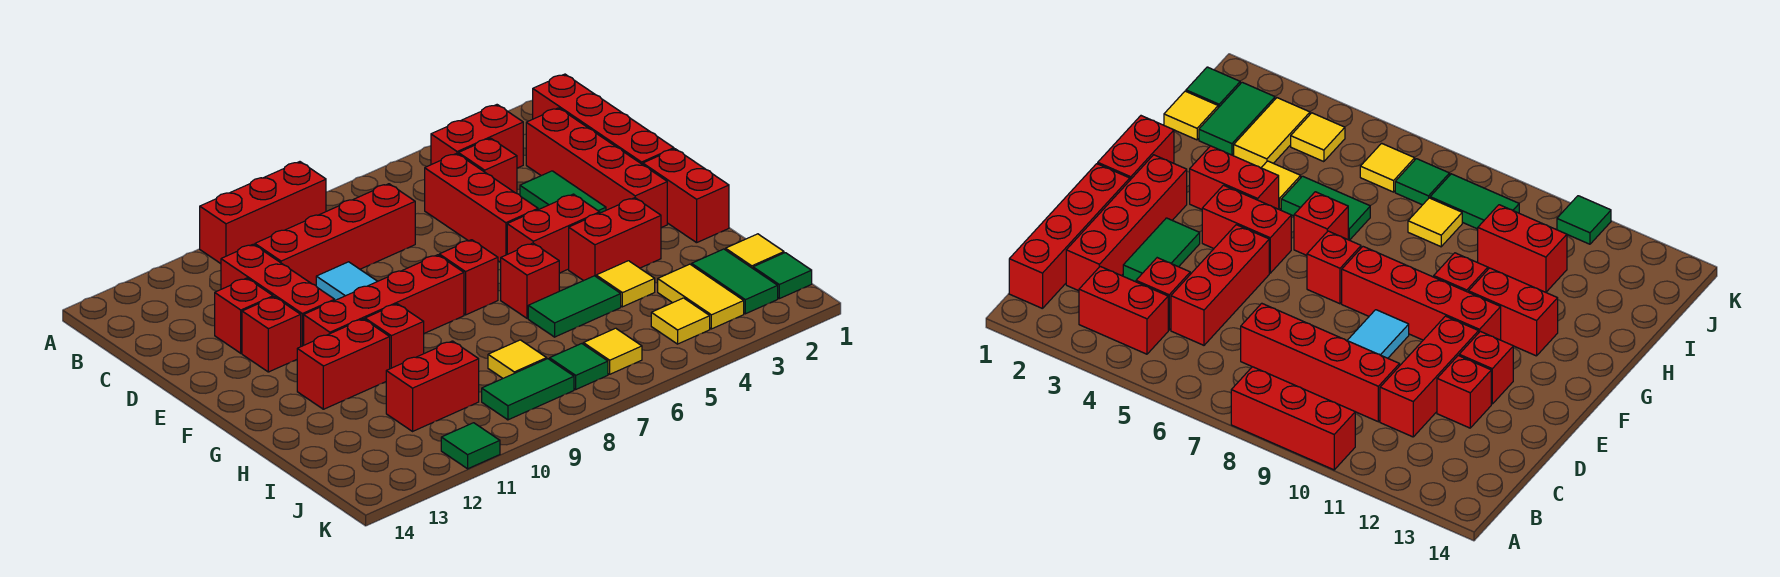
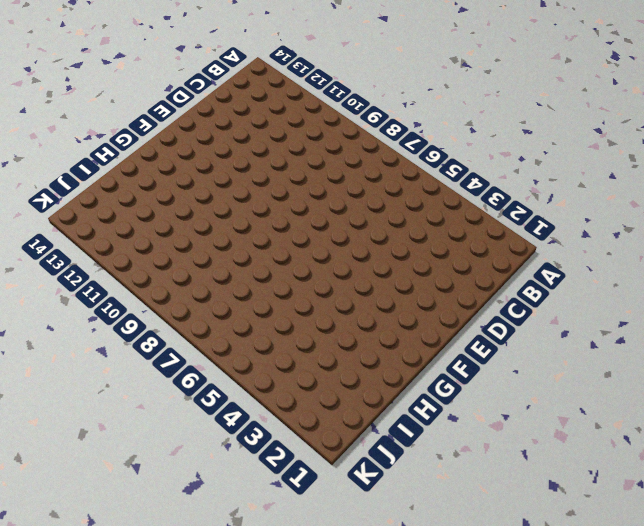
none -> red 1x3 brick [200,162,326,264]
none -> red 1x4 brick [533,74,674,165]
none -> red 1x2 brick [431,105,523,168]
none -> red 1x4 brick [526,108,667,228]

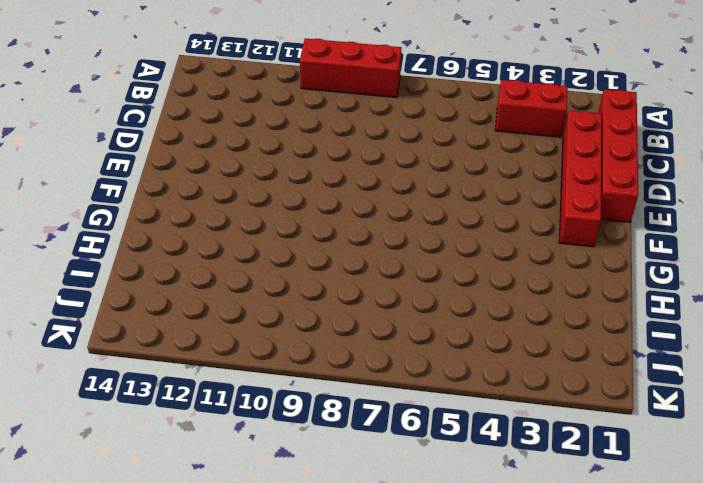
none -> red 1x1 brick [458,138,517,193]
none -> red 1x3 brick [425,153,538,263]
none -> red 1x4 brick [255,184,415,285]
none -> red 1x3 brick [221,244,335,346]

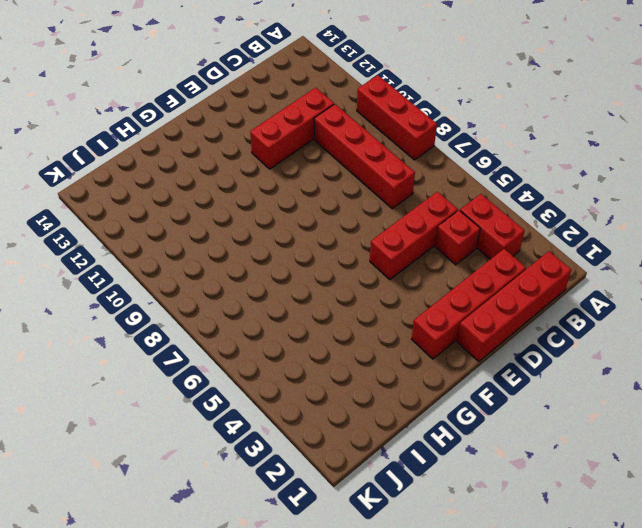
none -> green 1x2 tile [520,171,606,213]
none -> cyan 1x2 tile [316,262,377,300]
none -> red 1x1 brick [215,278,273,353]
none -> red 1x1 brick [242,297,301,372]

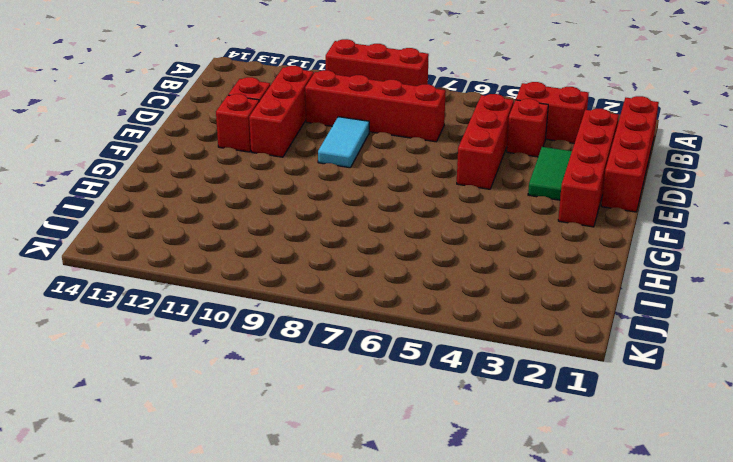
none -> red 1x2 brick [643,149,729,243]
none -> red 1x2 brick [507,194,600,273]
none -> red 1x1 brick [439,240,498,315]
none -> red 1x4 brick [304,255,464,345]

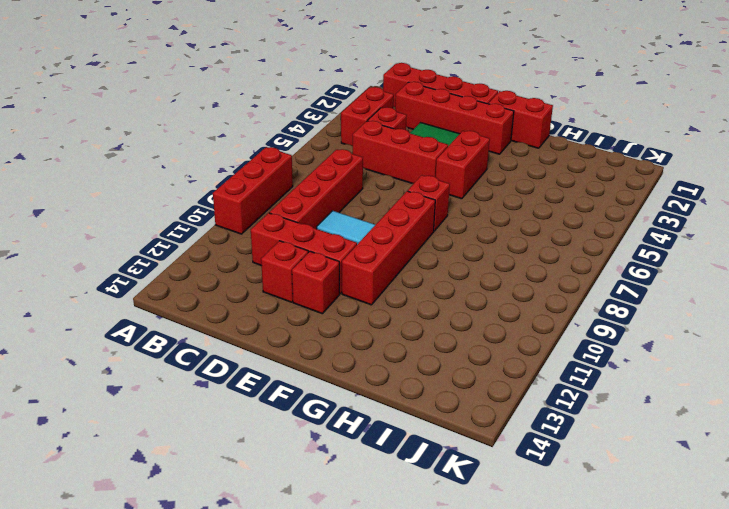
none -> red 1x2 brick [569,198,661,281]
none -> red 1x1 brick [501,243,559,318]
none -> red 1x1 brick [365,304,424,369]
none -> red 1x2 brick [297,319,390,409]

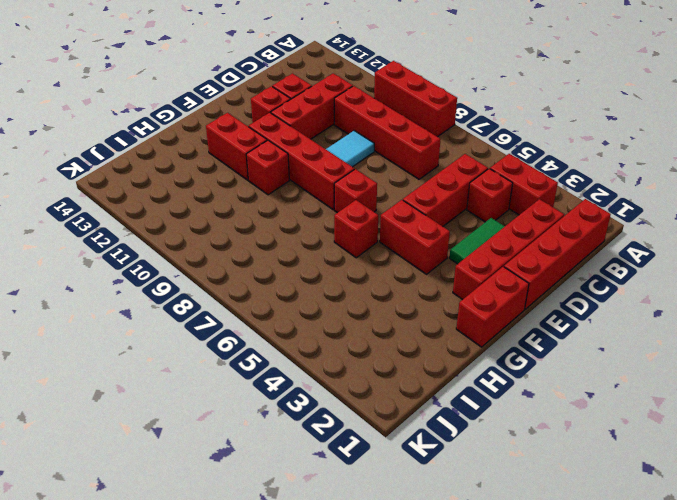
none -> red 1x2 brick [569,198,661,281]
none -> yellow 1x1 tile [596,261,655,307]
none -> green 1x2 tile [528,276,621,337]
none -> yellow 1x1 tile [726,234,784,268]

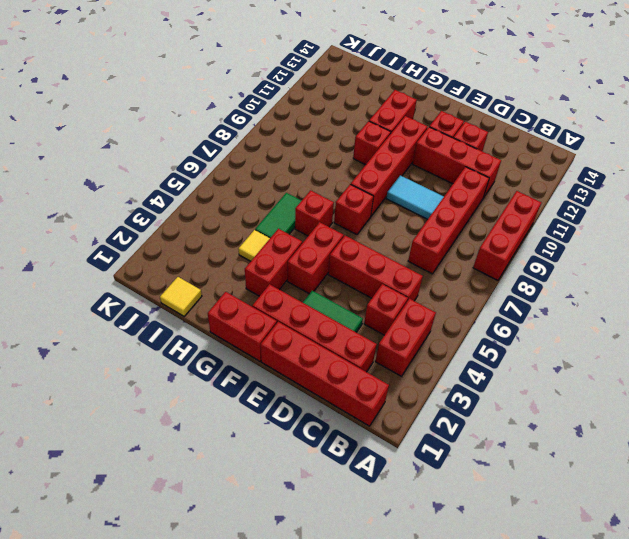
none -> green 1x2 tile [692,249,778,314]
none -> yellow 1x2 tile [658,264,744,329]
none -> yellow 1x1 tile [488,340,547,378]
none -> red 1x2 brick [386,341,479,431]

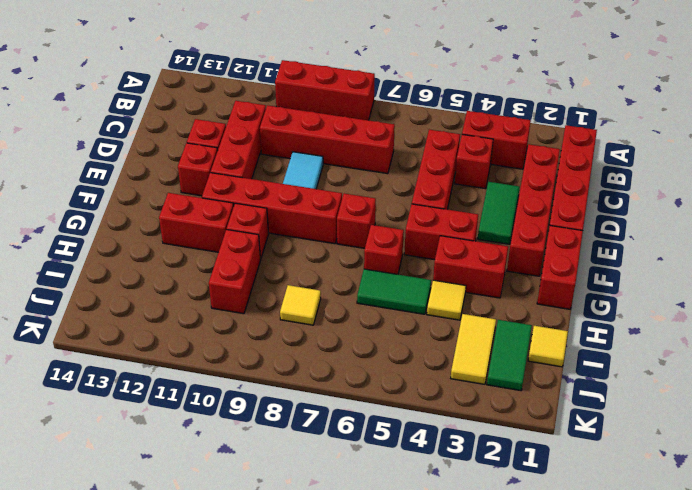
red 1x2 brick [209,229,261,314] -> red 1x2 brick turned to [386,341,479,431]
none -> green 1x1 tile [753,253,812,299]
none -> yellow 1x1 tile [651,298,710,344]
none -> yellow 1x1 tile [583,328,642,374]
none -> green 1x1 tile [550,344,608,389]

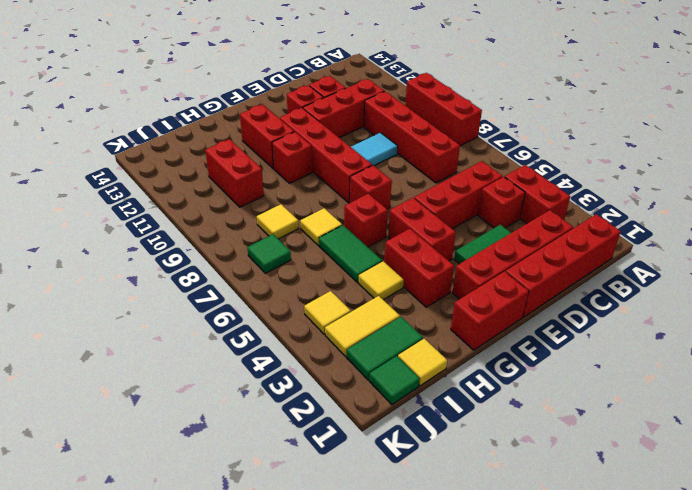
yellow 1x1 tile [300,208,342,245] -> yellow 1x1 tile moved to [583,328,642,374]
none -> green 1x2 tile [482,359,574,420]
none -> green 1x1 tile [441,423,500,469]

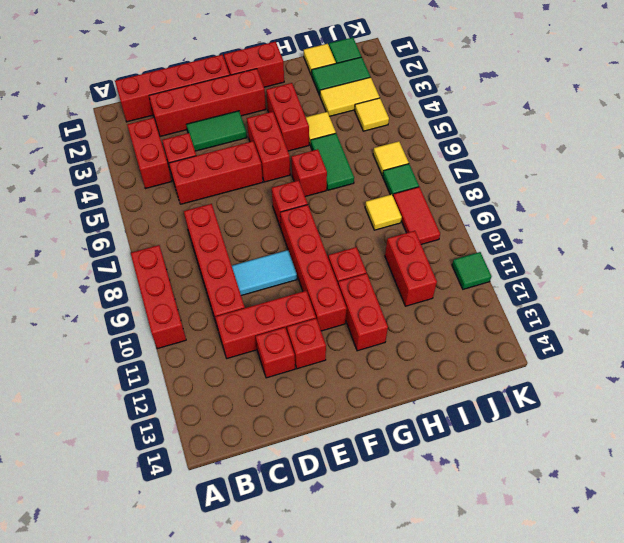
red 1x2 tile [393,187,440,244] -> green 1x2 tile [482,359,574,420]

